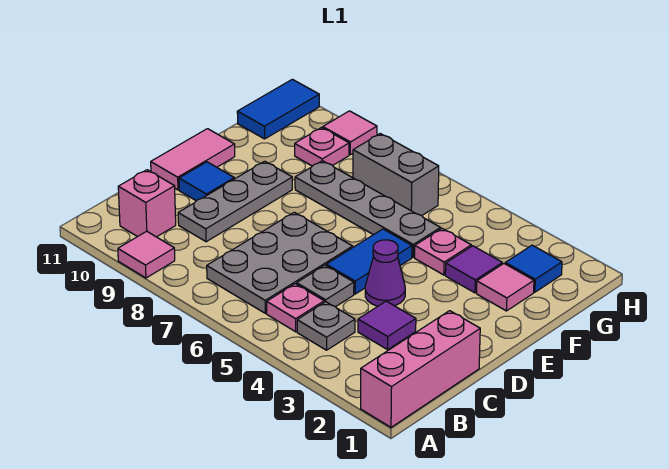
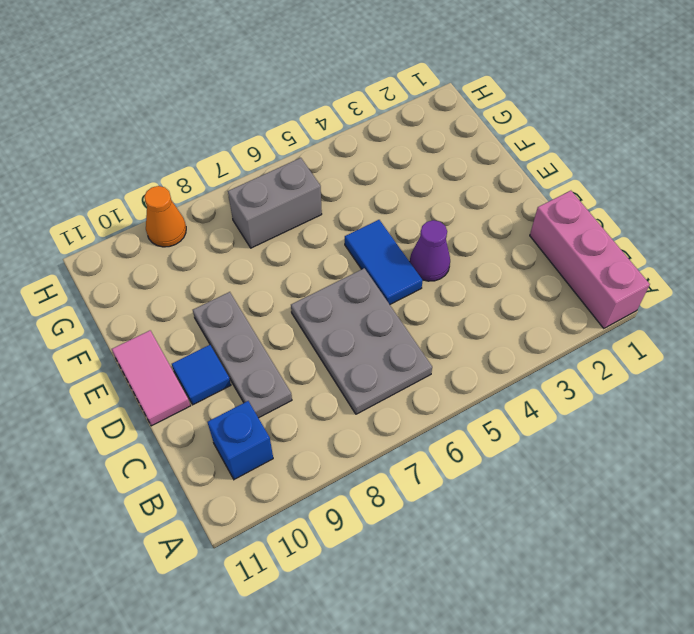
blue 1x1 brick [207,401,273,479] -> pink 1x1 brick [118,170,176,237]
orange 1x1 cone [144,186,186,247] -> pink 1x1 tile [323,111,377,155]
none -> pink 1x1 tile [118,231,175,278]
none -> grey 1x1 plate [297,302,355,350]
none -> pink 1x1 plate [267,284,324,332]

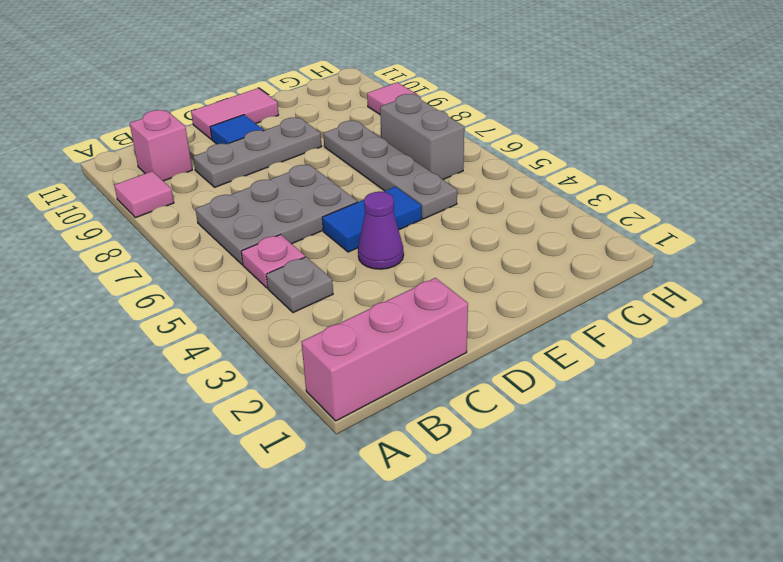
none -> purple 1x1 tile [358,301,416,350]
none -> grey 1x1 plate [297,265,354,307]
none -> pink 1x1 tile [477,264,534,311]

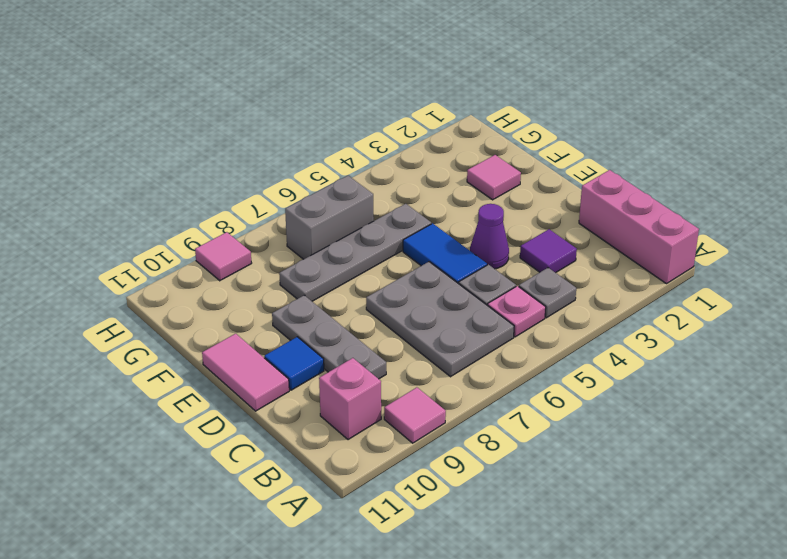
none -> purple 1x1 tile [445,246,502,293]
none -> pink 1x1 plate [415,229,471,275]
none -> blue 1x1 tile [505,245,562,292]

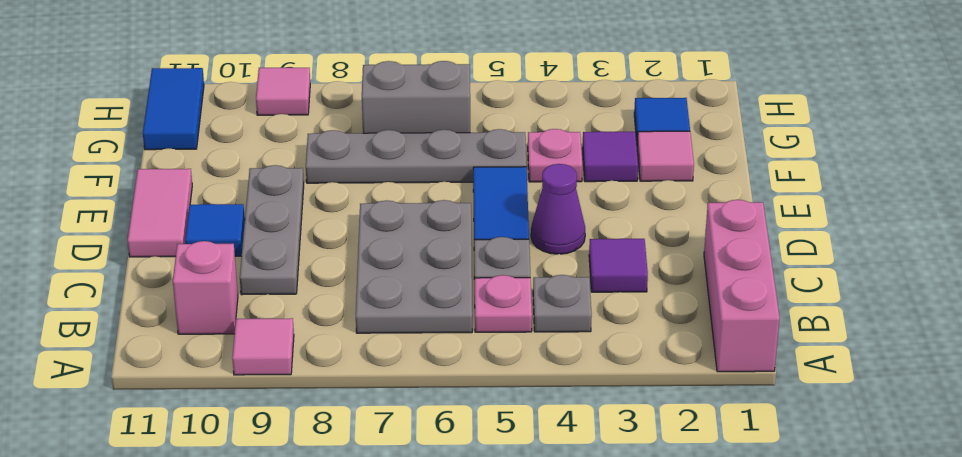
none -> pink 1x1 plate [295,128,349,166]

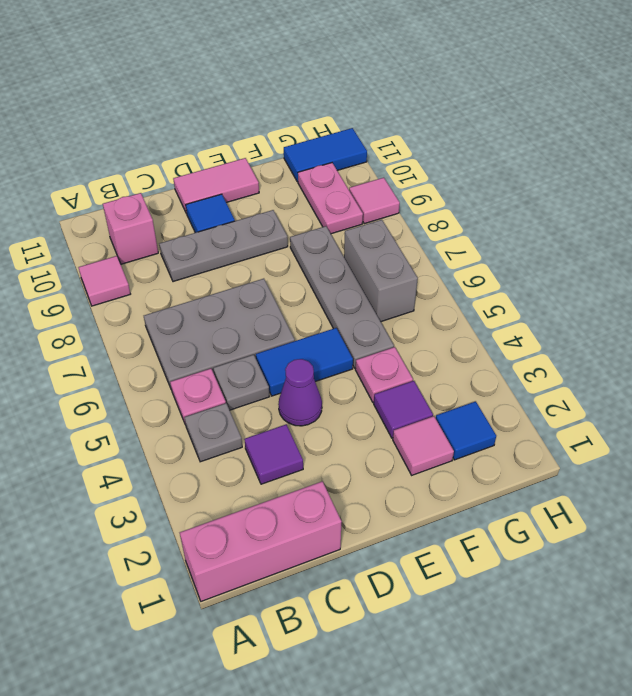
pink 1x2 plate [298,163,363,234] -> pink 1x1 plate [295,128,349,166]

